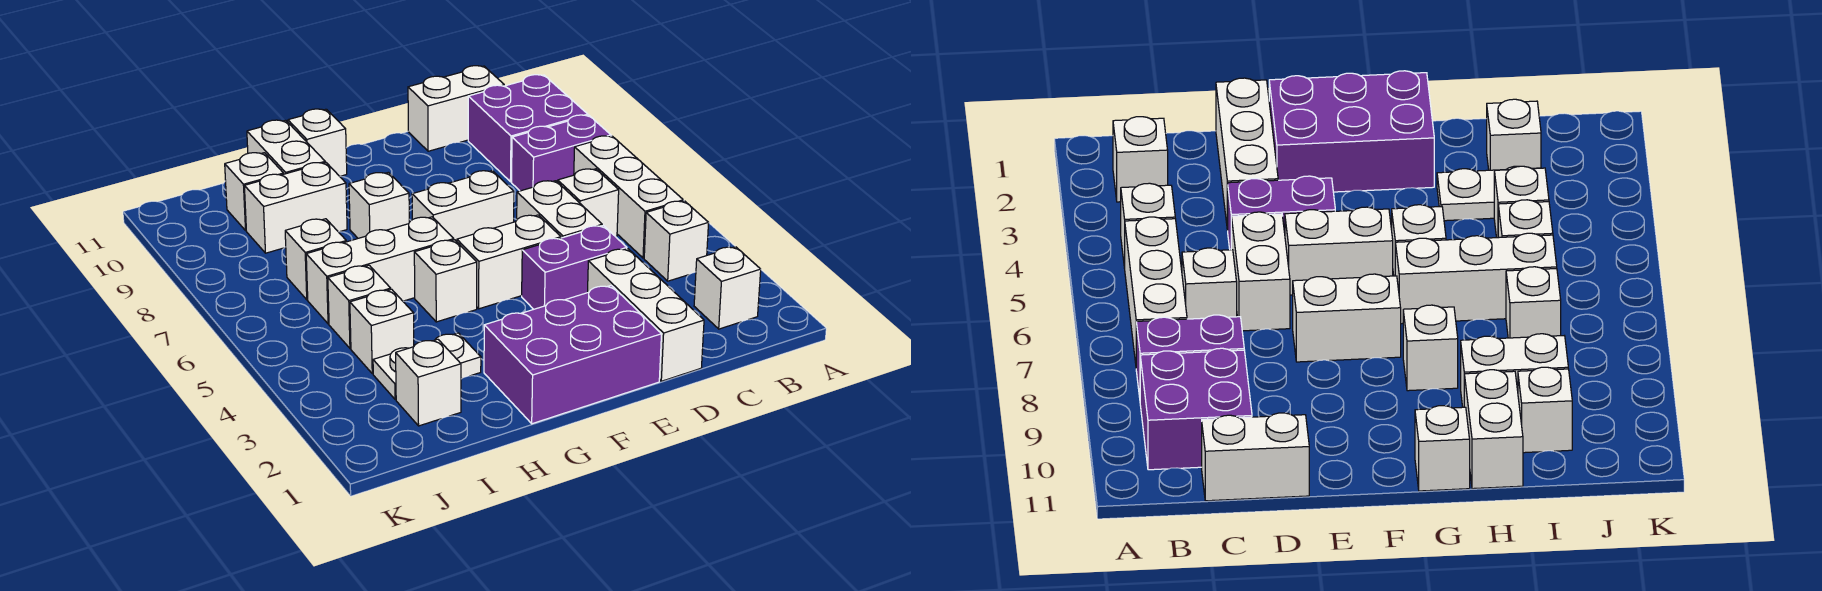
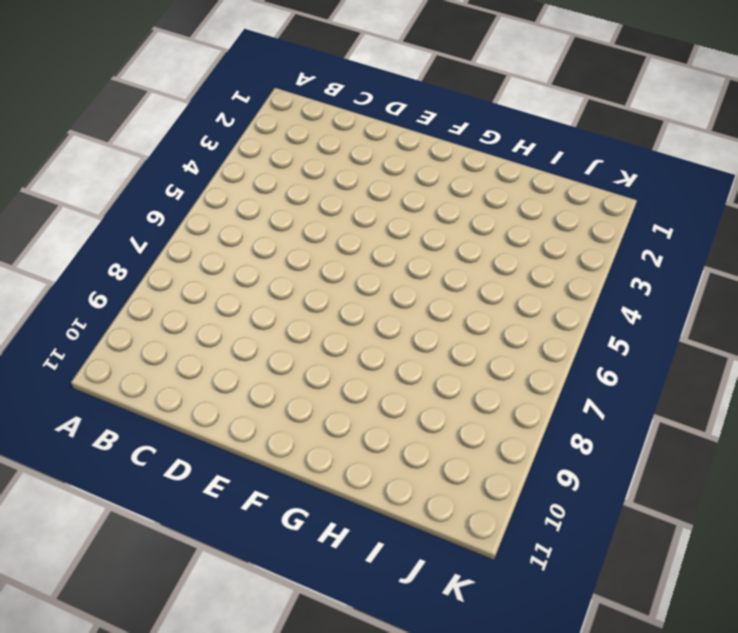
none -> white 1x1 brick [694,247,761,329]
none -> white 1x1 brick [644,201,709,281]
none -> white 1x3 brick [574,136,683,258]

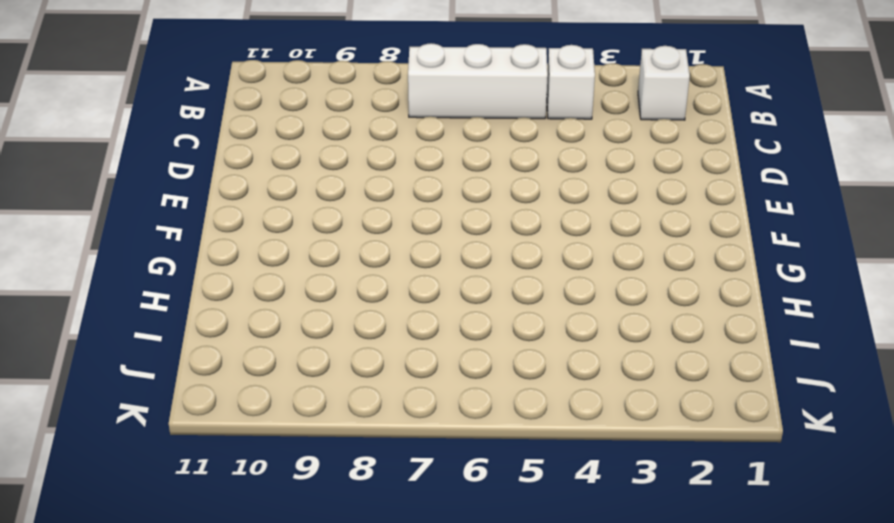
none -> purple 1x2 brick [512,115,611,191]
none -> purple 2x2 brick [468,75,588,182]
none -> white 1x1 brick [558,169,619,237]

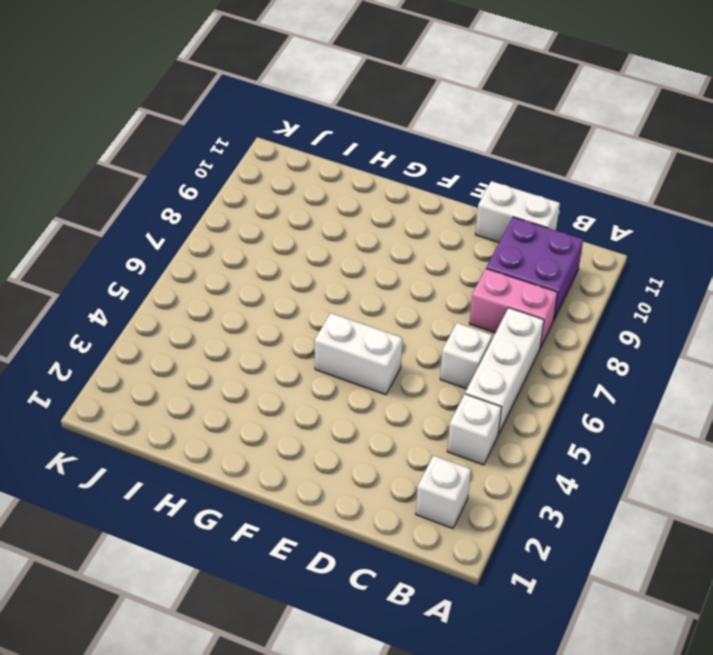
pink 1x2 brick [469,269,557,348] -> purple 1x2 brick [512,115,611,191]
none -> white 1x3 brick [587,249,704,381]
none -> purple 1x2 brick [522,225,627,309]
none -> white 1x2 brick [517,181,602,238]

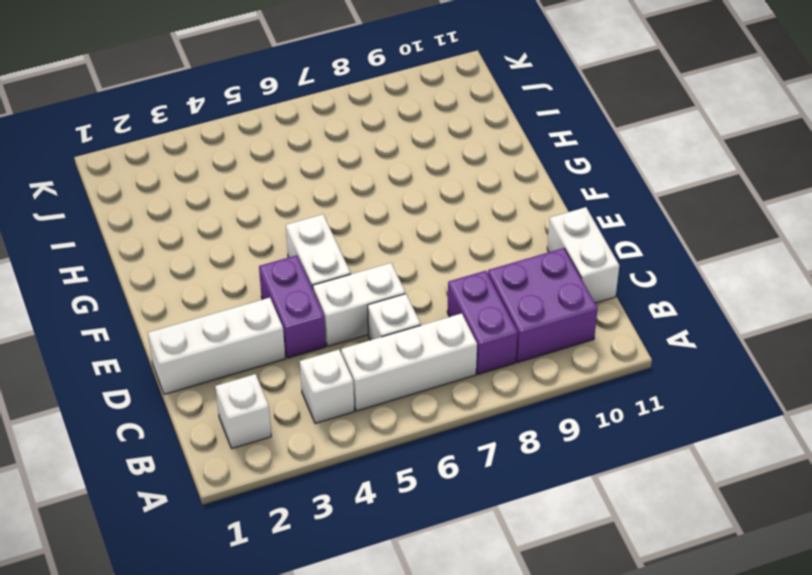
none -> purple 2x3 brick [484,286,661,424]
none -> white 1x2 brick [412,171,514,241]
none -> white 1x1 brick [414,240,477,322]

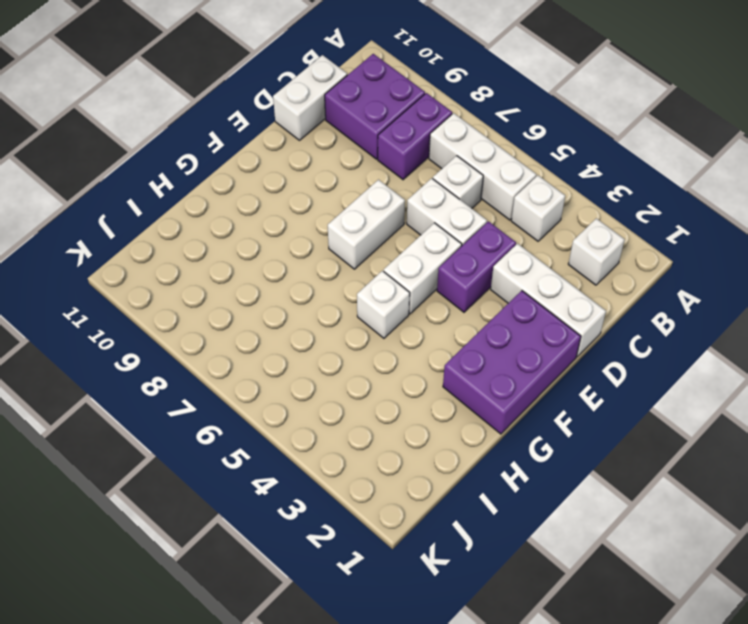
none -> white 1x3 brick [306,217,454,324]
none -> white 1x1 brick [349,172,409,238]
none -> white 1x1 brick [288,109,347,176]

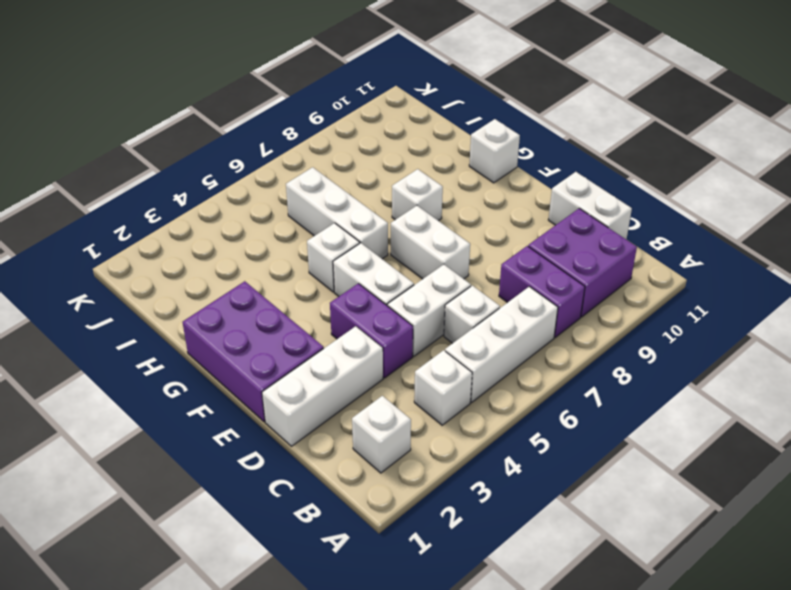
none -> white 1x2 plate [373,333,481,400]
none -> white 1x2 brick [244,162,347,253]
none -> white 1x2 brick [247,120,325,174]

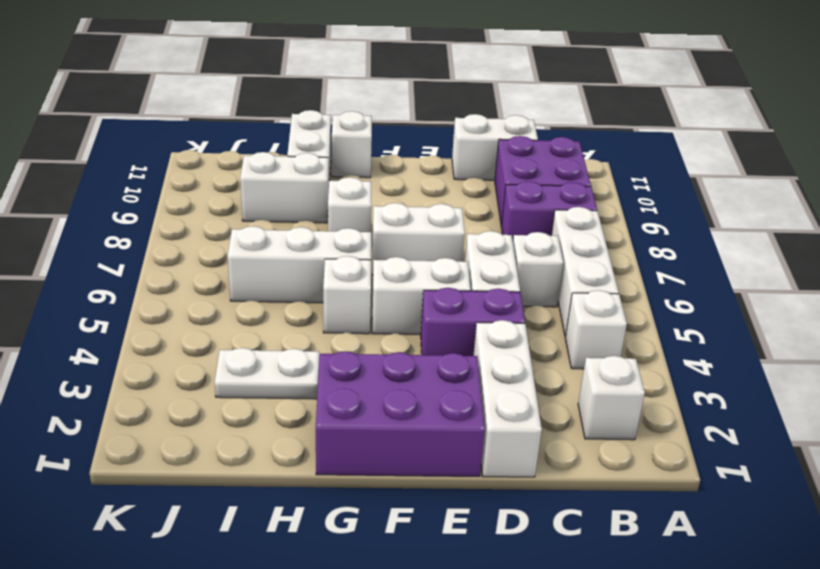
none -> white 1x1 brick [396,339,461,426]
none -> white 1x1 brick [350,289,414,374]
none -> white 1x1 brick [328,265,391,348]

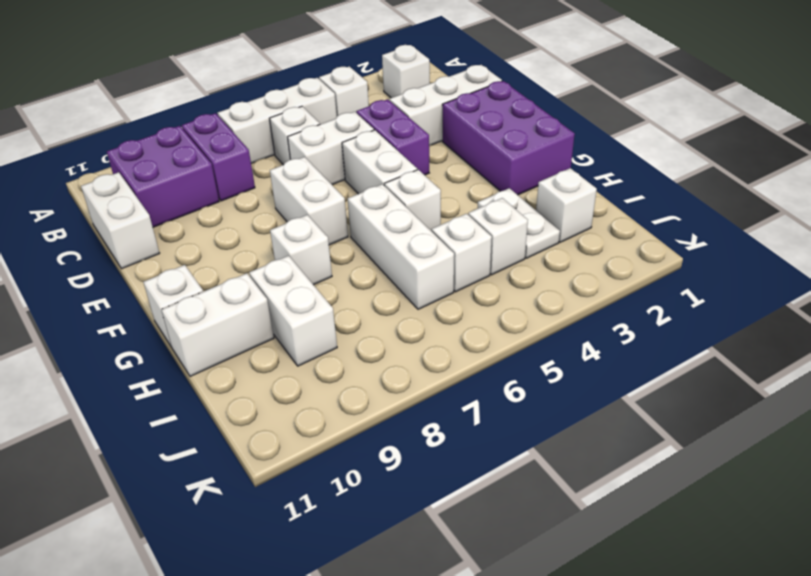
none -> white 1x1 brick [285,219,346,300]
none -> white 1x1 brick [225,153,284,230]

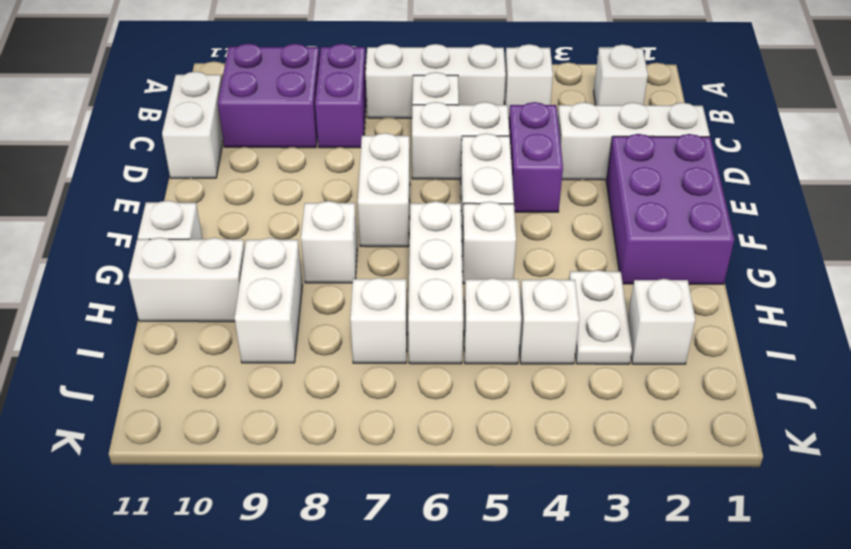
none -> white 1x1 brick [225,153,284,230]

